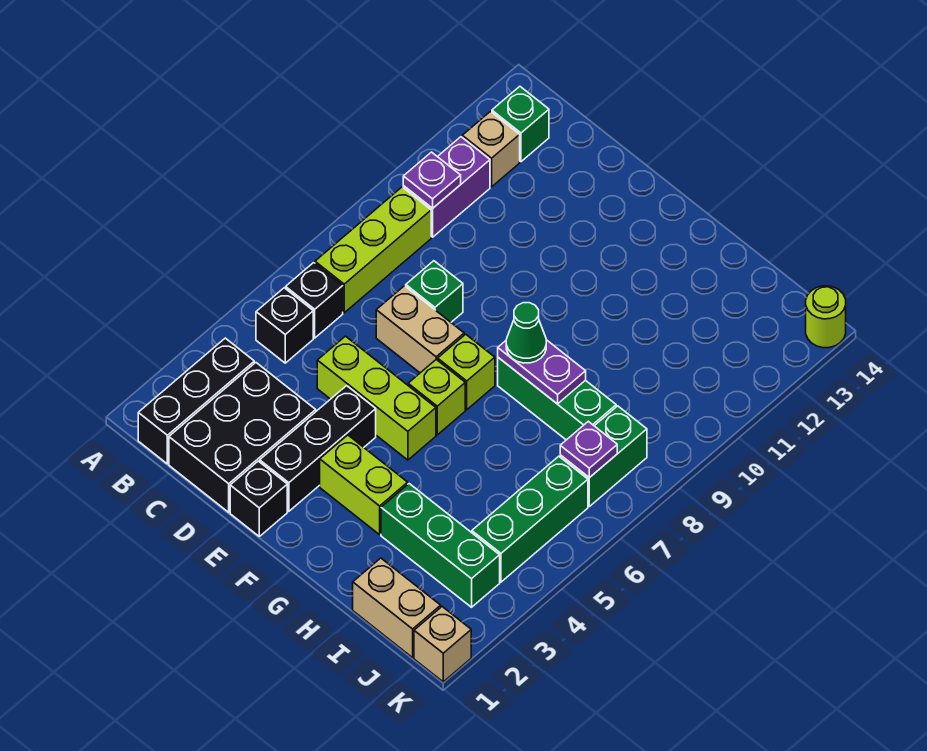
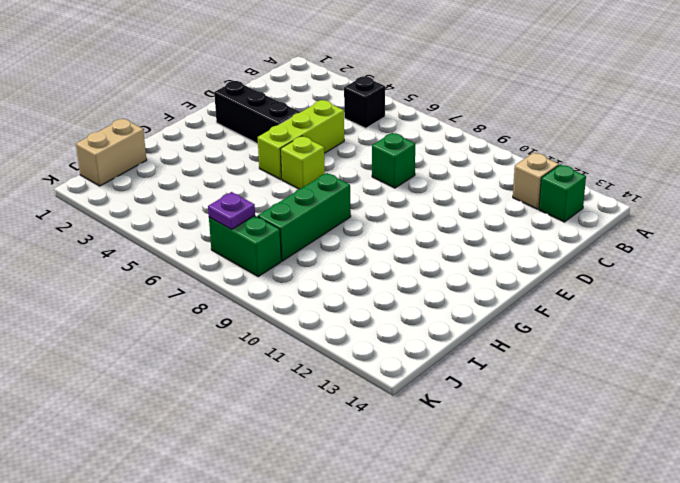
none -> black 1x3 brick [138,338,254,464]
none -> black 1x1 brick [286,263,343,338]
none -> lime 1x3 brick [315,187,431,313]

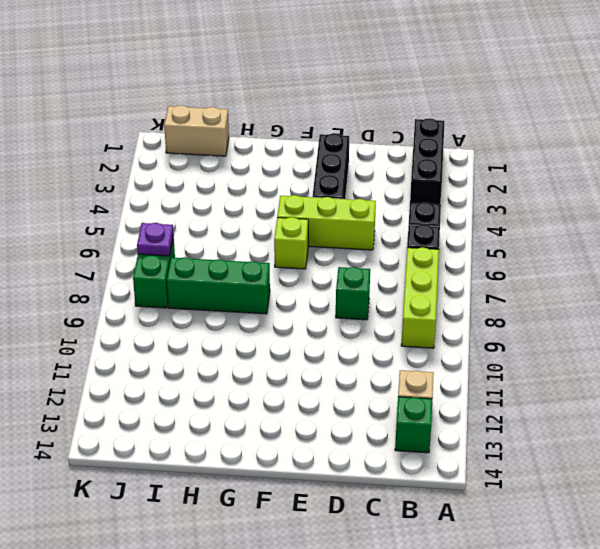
none -> purple 1x2 brick [403,137,490,237]
none -> black 2x3 brick [169,363,316,512]
none -> tan 1x2 brick [376,286,464,373]

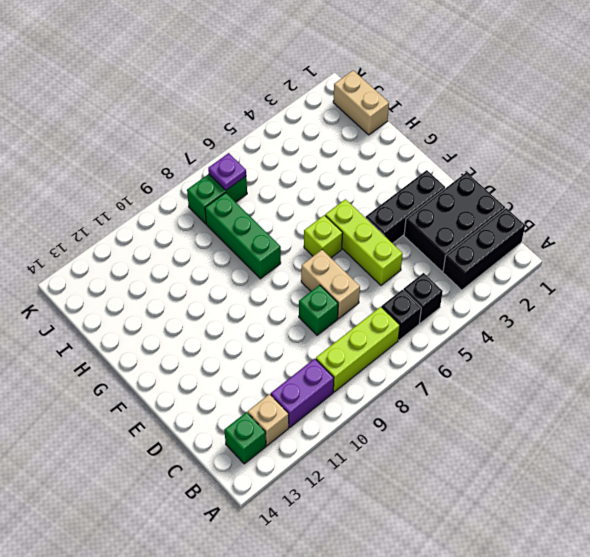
none -> black 1x1 brick [230,461,287,536]
none -> lime 1x2 brick [320,435,408,535]
none -> lime 1x1 brick [438,334,495,410]

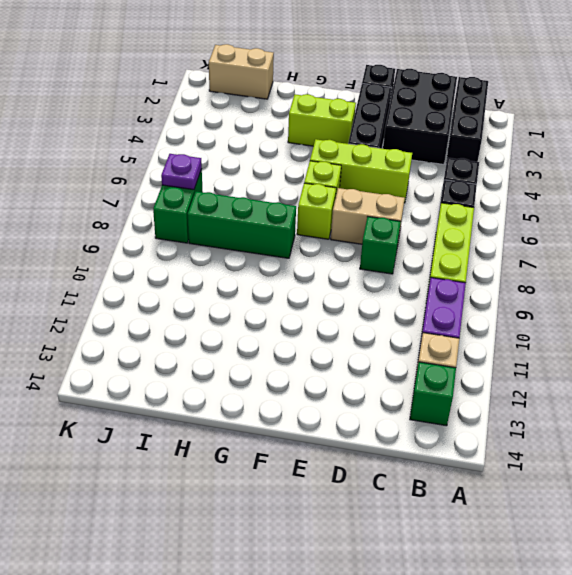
none -> green 1x3 brick [381,484,500,607]
none -> green 1x3 brick [472,456,588,582]
none -> tan 1x1 brick [414,607,471,682]

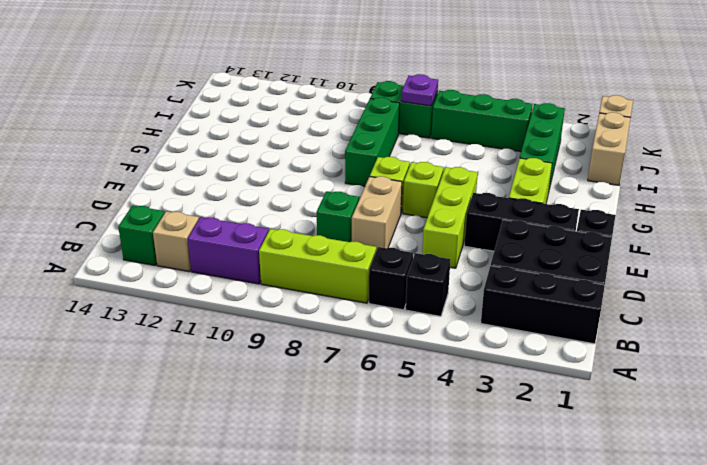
none -> lime 1x1 round brick [806,286,846,348]
none -> purple 1x1 plate [403,152,461,208]
none -> purple 1x2 plate [498,340,586,404]

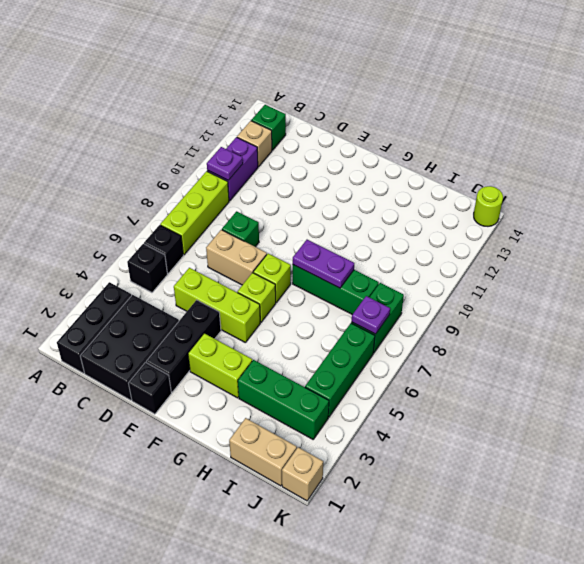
none -> green 1x1 cone [506,303,546,363]

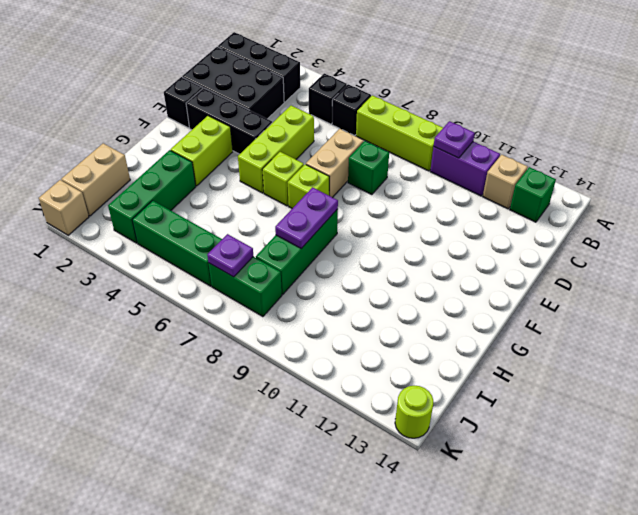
none -> green 1x1 cone [506,303,546,363]

